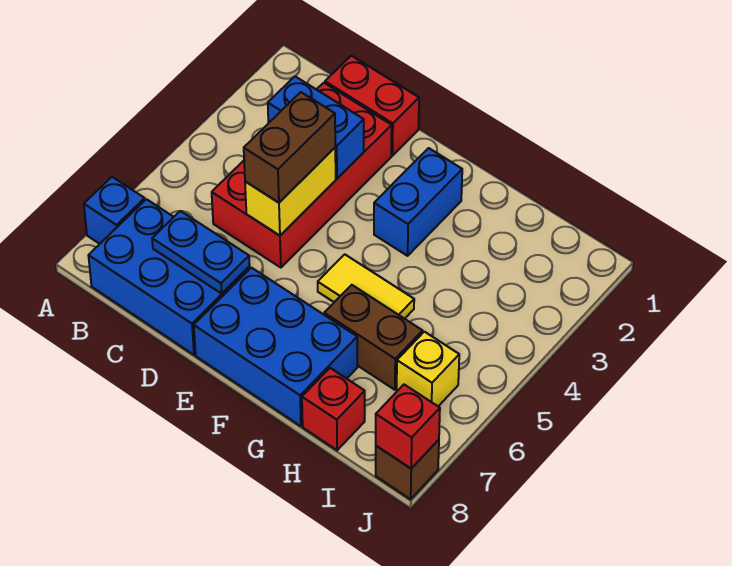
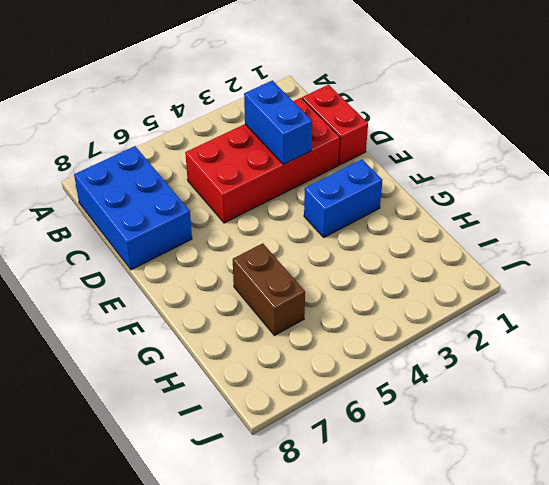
none -> blue 1x1 brick [84,177,145,244]
none -> blue 2x3 brick [194,268,357,426]
none -> yellow 1x2 tile [318,254,414,319]

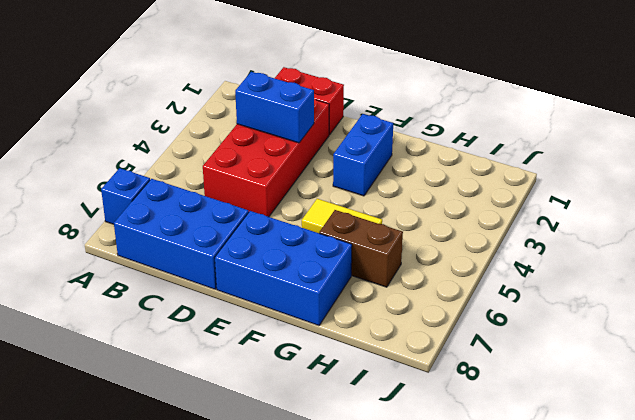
none -> red 1x1 brick [302,368,365,450]
none -> yellow 1x1 brick [397,332,459,406]
none -> brown 1x1 brick [376,440,439,499]

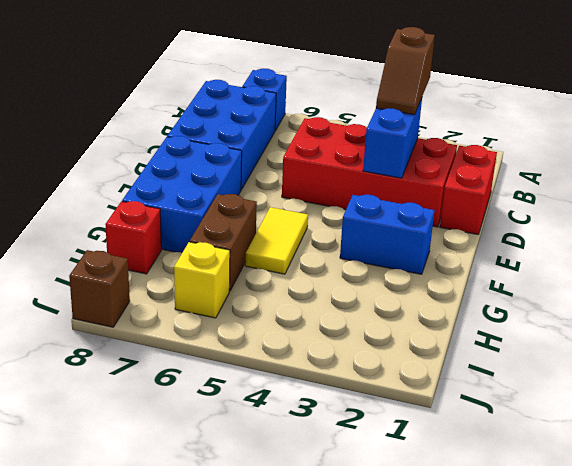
brown 1x2 slope [376,27,435,115] -> none
none -> blue 1x2 plate [152,211,250,294]
none -> yellow 1x2 brick [245,148,336,236]
none -> red 1x1 brick [376,385,440,468]

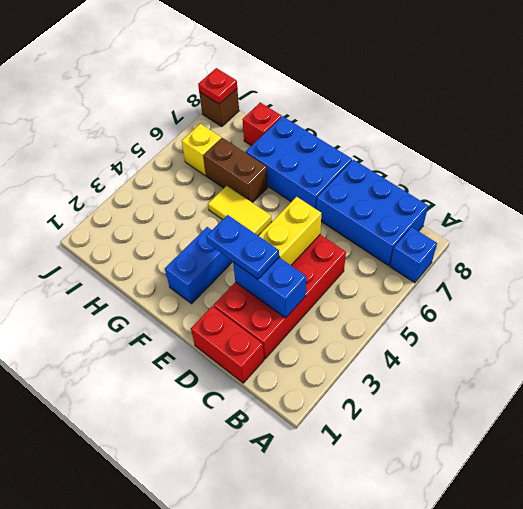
blue 1x2 plate [206,215,279,279] -> blue 1x2 plate moved to [152,211,250,294]
red 1x1 plate [198,68,237,104] -> red 1x1 brick [376,385,440,468]
none -> brown 1x2 brick [244,92,335,203]

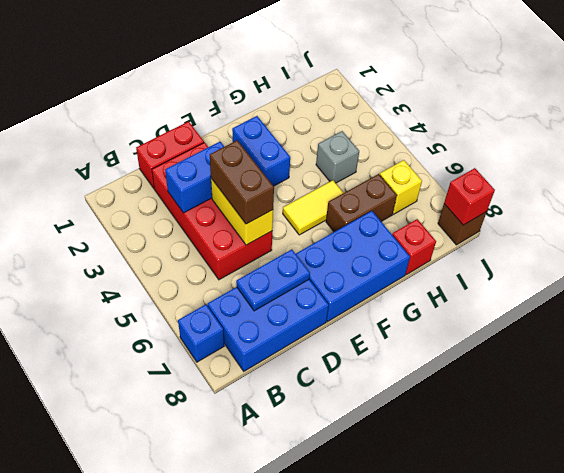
grey 1x1 brick [316,131,359,183] -> none

